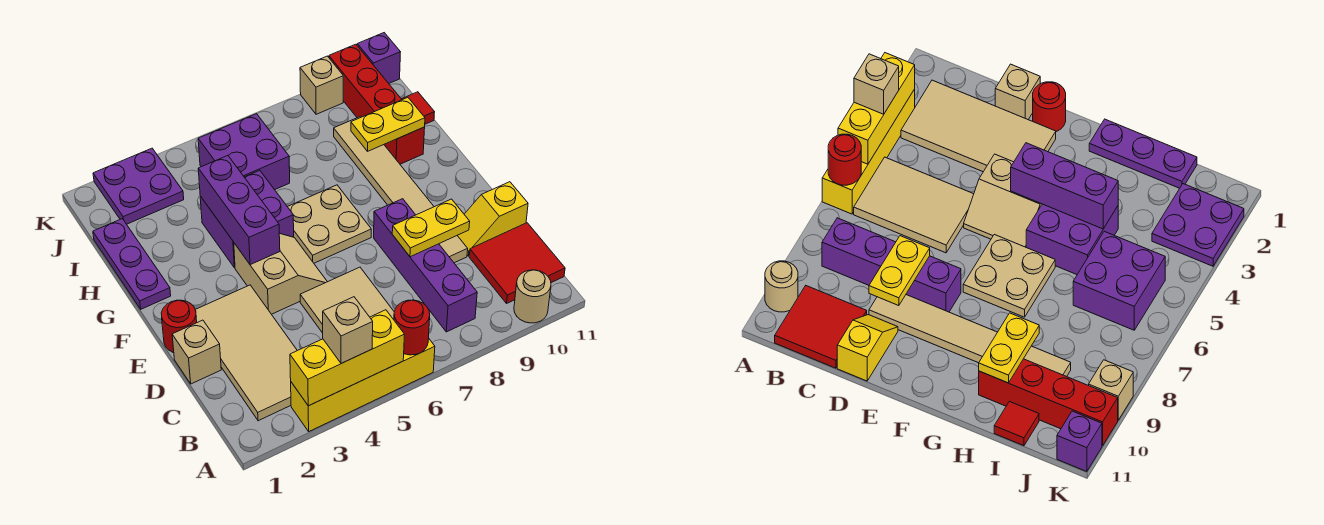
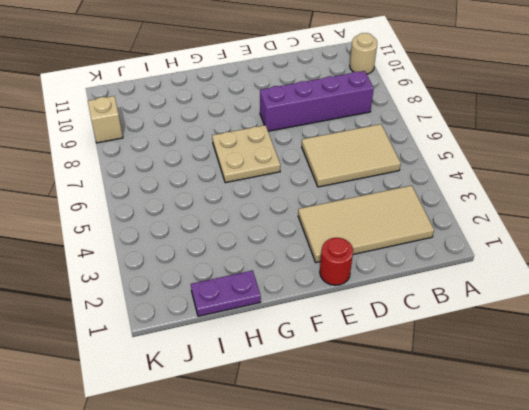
purple 1x2 plate [191,270,261,316] -> purple 1x3 plate [93,219,171,309]
none -> yellow 1x4 brick [291,338,435,431]
none -> red 2x2 tile [469,223,565,303]
none -> tan 1x1 brick [172,320,221,384]

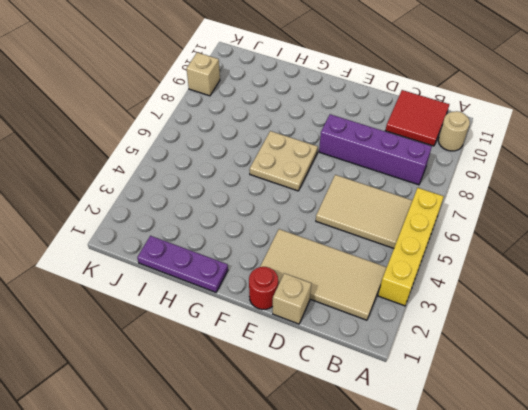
none -> tan 1x6 tile [334,116,468,263]
none -> yellow 1x2 slope [457,182,528,256]
none -> tan 2x2 slope [234,233,327,314]

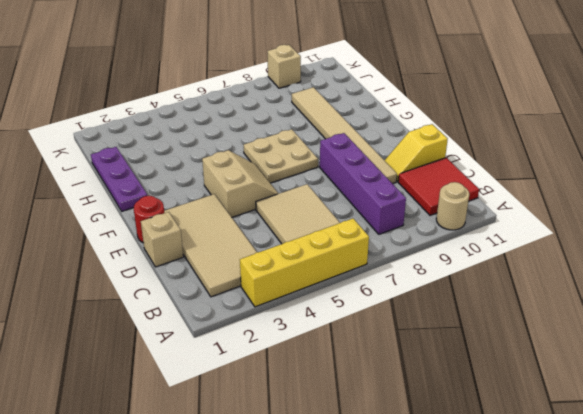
none -> purple 2x2 brick [200,170,294,268]
none -> red 1x4 brick [329,44,425,164]
none -> purple 2x2 brick [198,114,290,190]

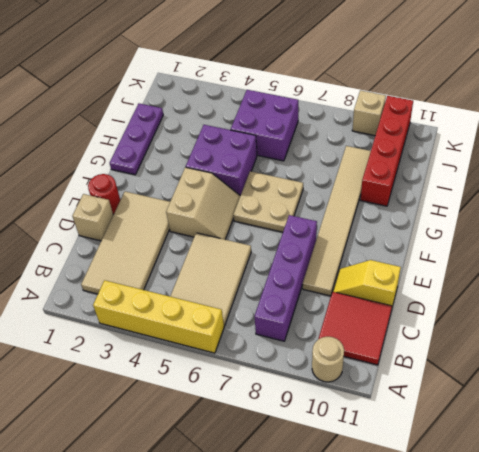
none -> red 1x1 tile [402,92,434,124]
none -> purple 2x2 plate [93,148,184,224]
none -> purple 1x1 brick [357,33,400,83]

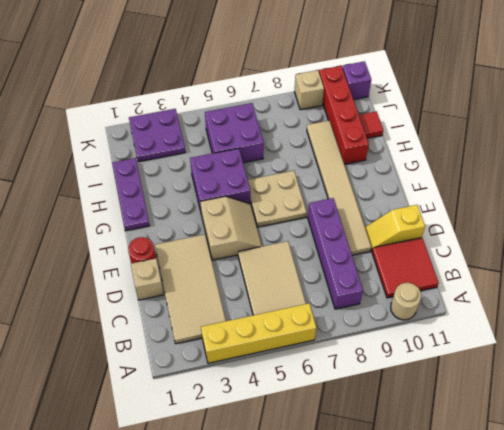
none -> yellow 1x3 brick [290,310,404,406]
none -> red 1x1 round brick [394,300,430,355]
none -> yellow 1x2 plate [392,199,470,257]

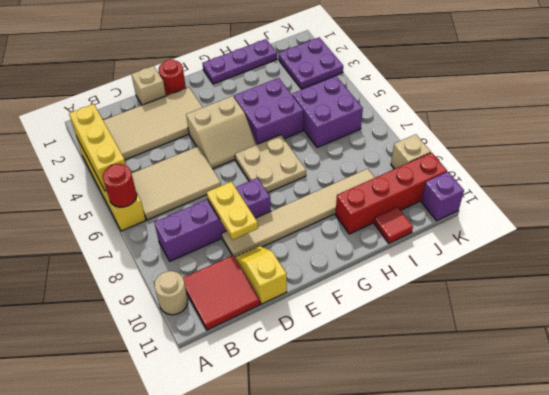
none -> purple 1x3 brick [198,156,280,265]
none -> yellow 1x2 plate [351,97,425,151]
none -> tan 1x1 brick [323,297,373,363]

